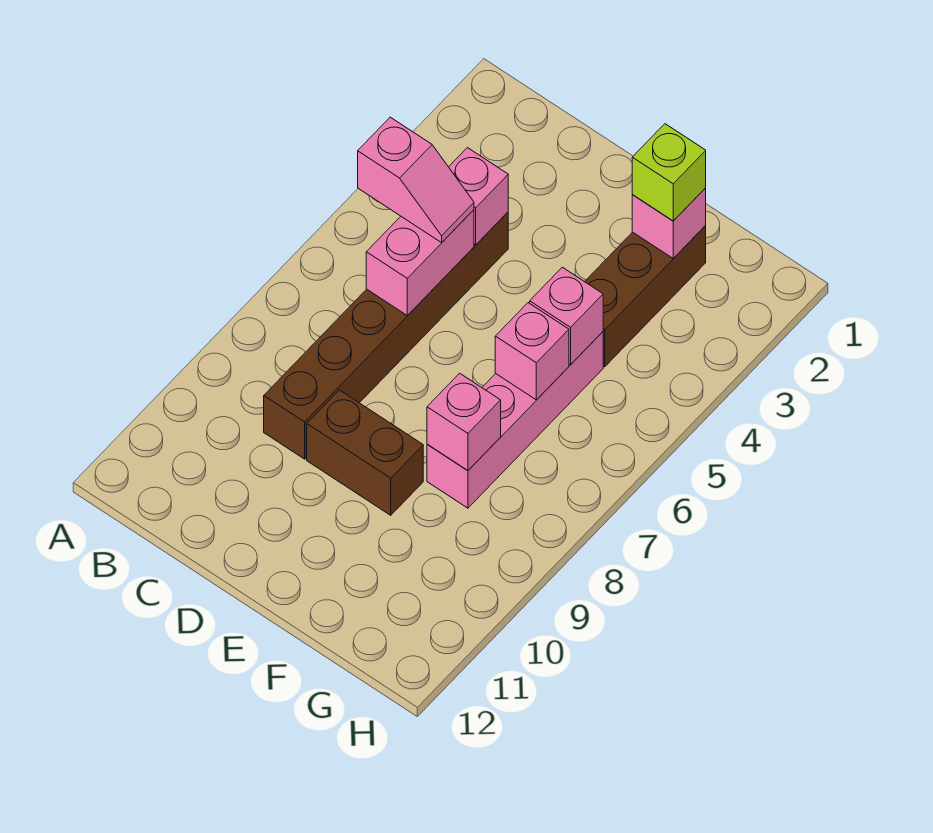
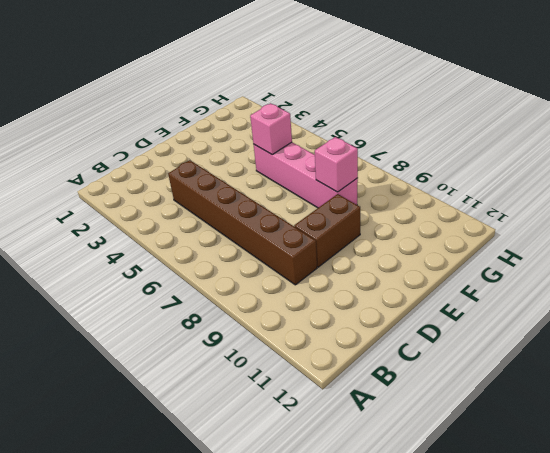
none -> brown 1x3 brick [585,226,706,367]
none -> pink 1x1 brick [449,148,508,245]
none -> pink 1x2 brick [366,210,474,316]

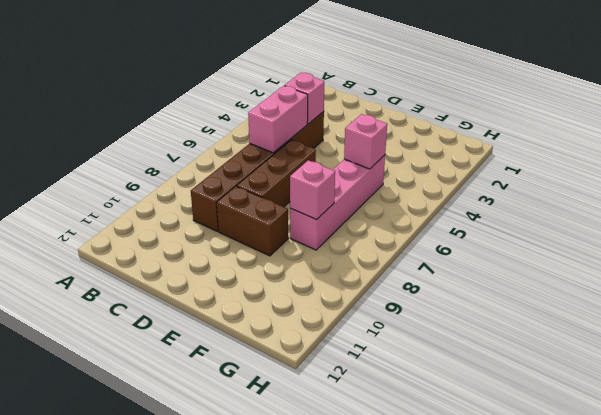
brown 1x3 brick [237,140,316,207] -> brown 1x3 brick moved to [585,226,706,367]
none -> pink 1x1 brick [632,188,706,258]
none -> pink 1x1 brick [495,303,569,400]
none -> pink 1x2 slope [358,117,474,243]

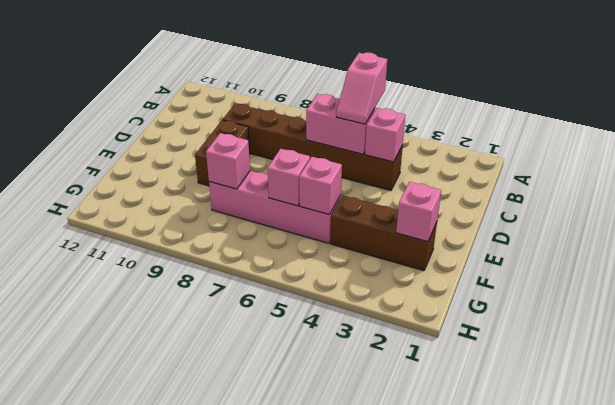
none -> lime 1x1 brick [632,124,706,221]

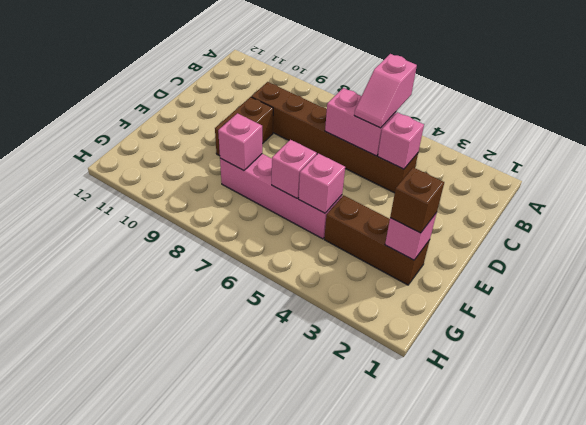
brown 1x1 brick [390,167,444,233] -> lime 1x1 brick [632,124,706,221]

